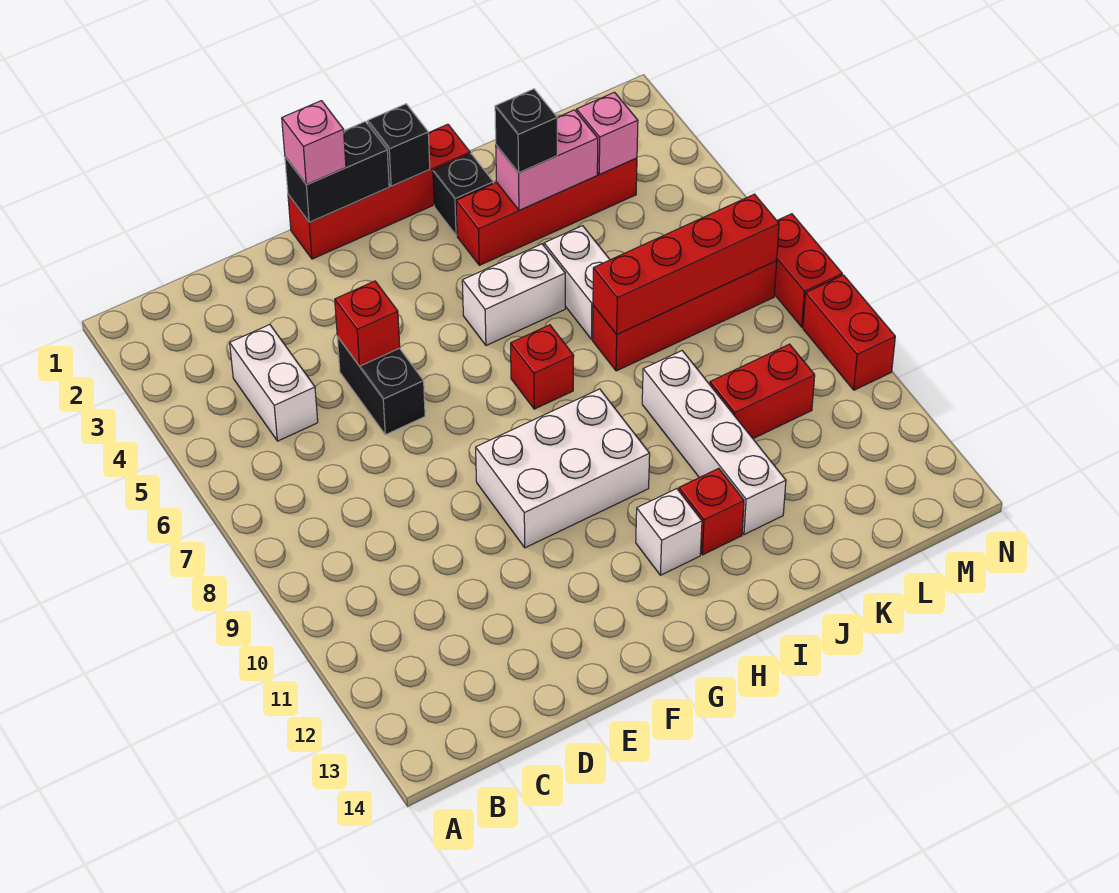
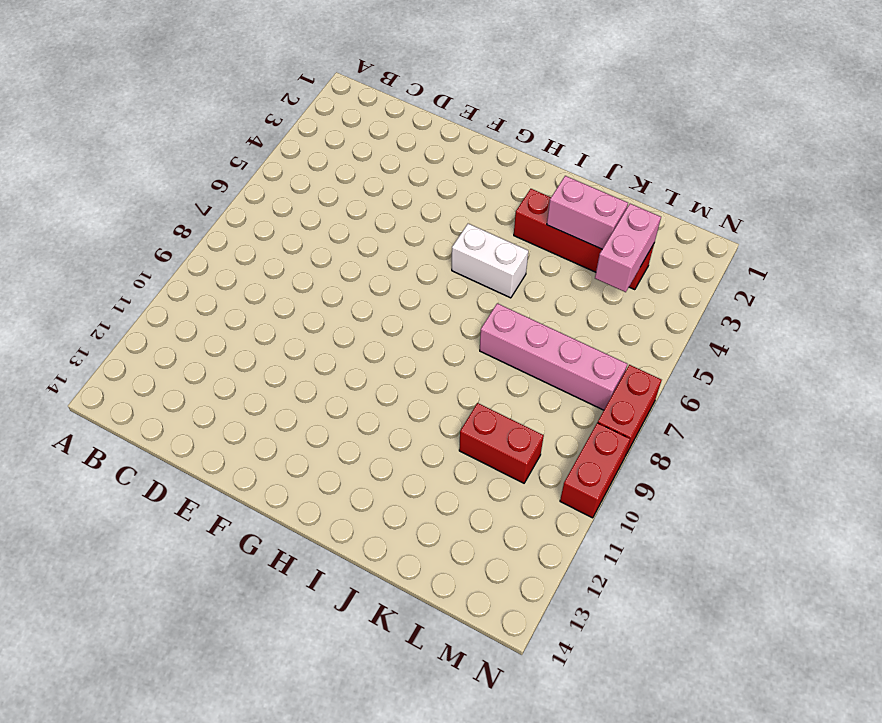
pink 1x4 brick [480,303,627,410] -> red 1x4 brick [593,261,777,371]
pink 1x2 brick [595,204,661,292] -> pink 1x1 brick [577,92,638,175]
none -> white 1x2 brick [230,325,318,441]
none -> black 1x2 brick [337,337,425,435]
none -> red 1x4 brick [288,124,470,259]

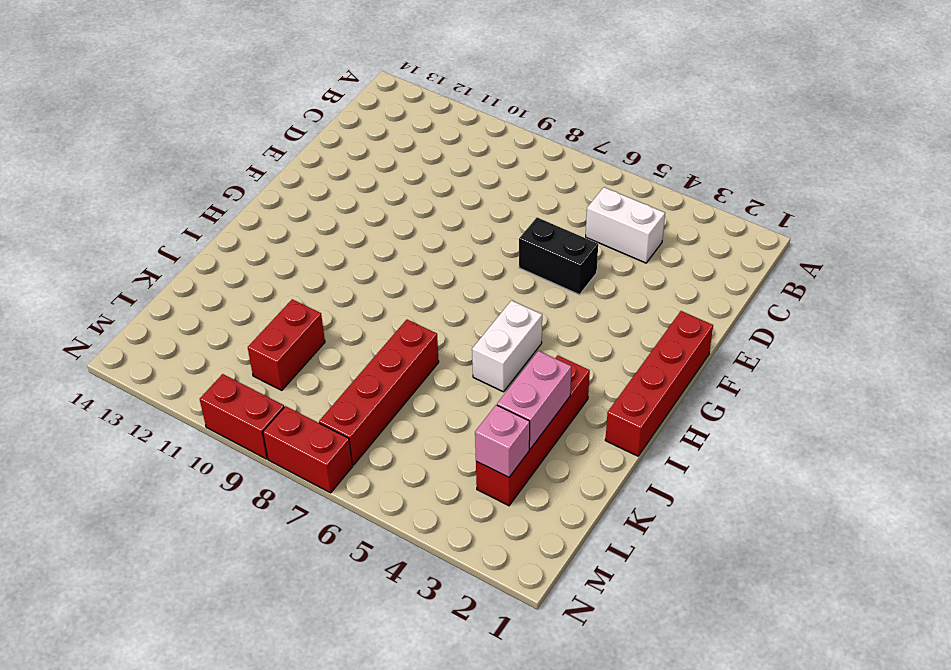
none -> white 2x3 brick [476,389,650,548]
none -> red 1x1 brick [511,325,574,409]
none -> white 1x1 brick [636,489,702,575]

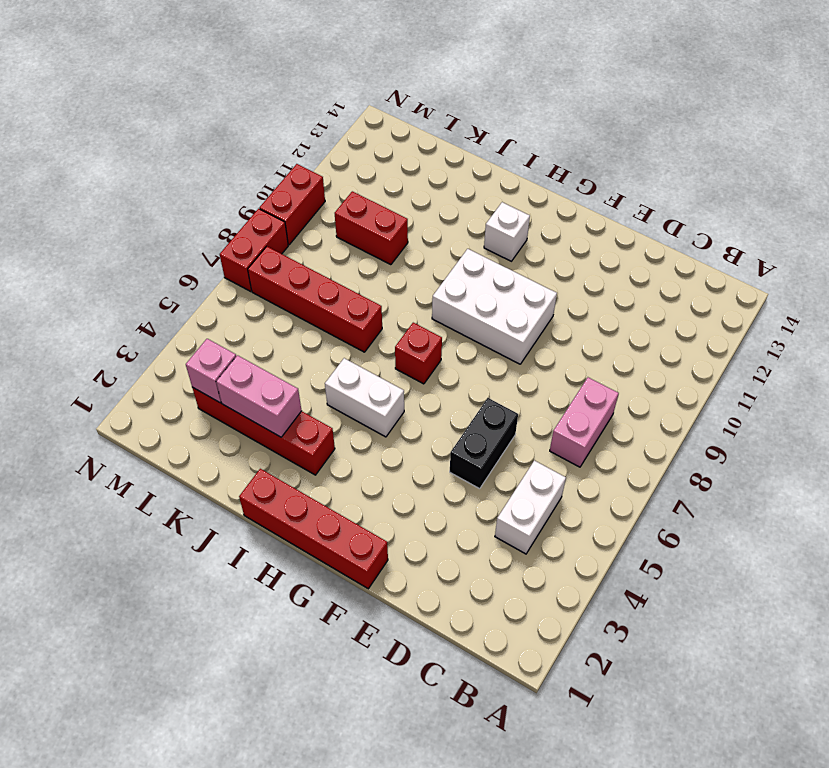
pink 1x2 brick [550,377,619,467] -> none
none -> black 1x1 brick [433,154,493,235]
none -> red 1x1 brick [679,468,744,555]
none -> white 1x2 brick [544,226,610,339]

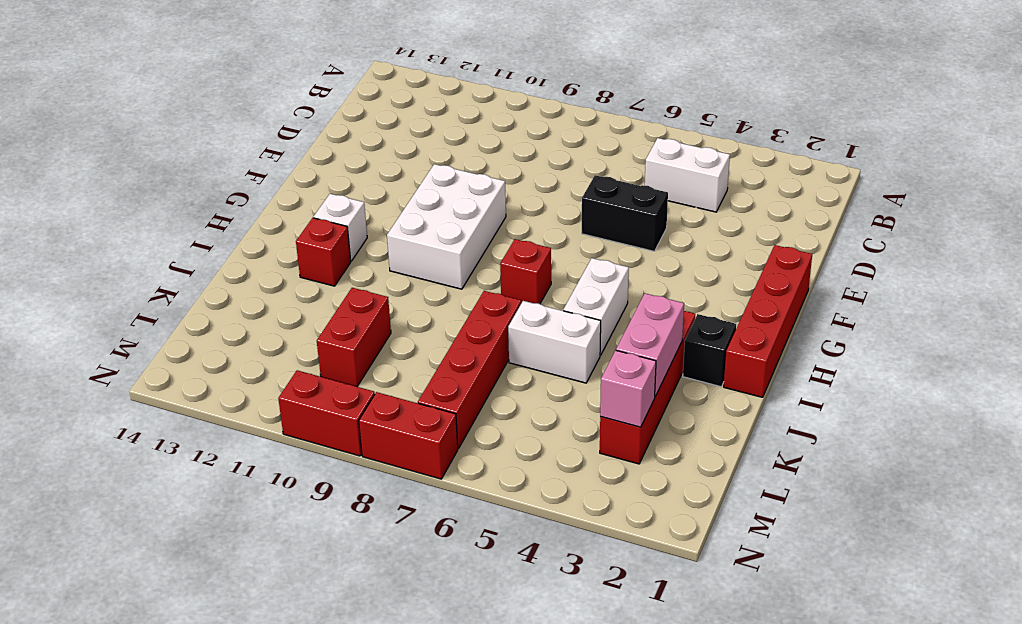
none -> white 1x4 brick [642,351,786,535]
none -> red 1x1 brick [335,281,400,366]
none -> black 1x2 brick [285,122,389,222]

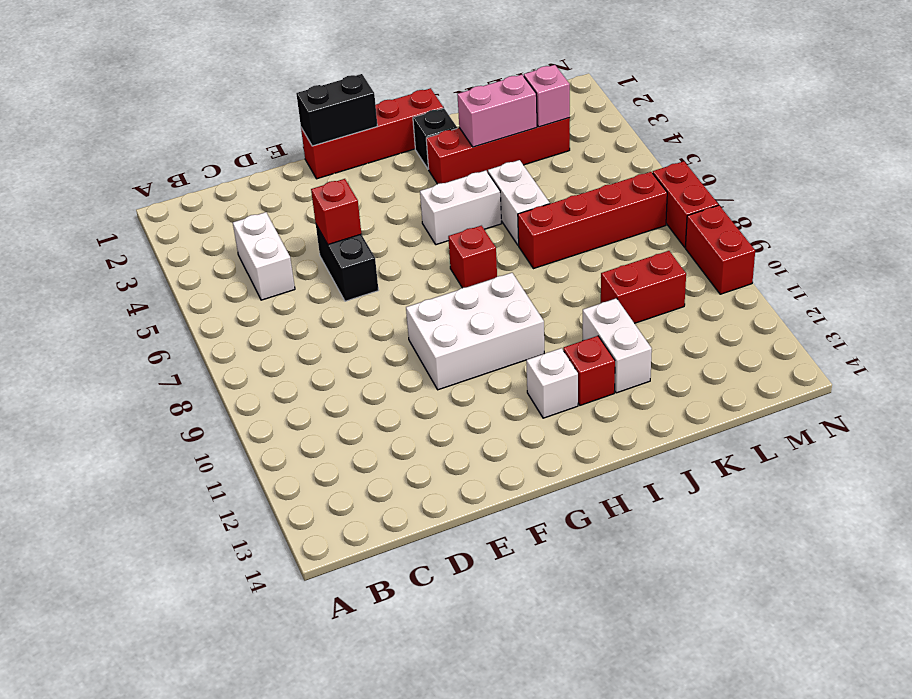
white 1x2 brick [583,298,652,393] -> white 1x4 brick [642,351,786,535]
none -> black 1x1 brick [367,104,430,186]
none -> red 1x4 brick [593,194,779,334]
none -> pink 1x1 brick [282,101,346,185]

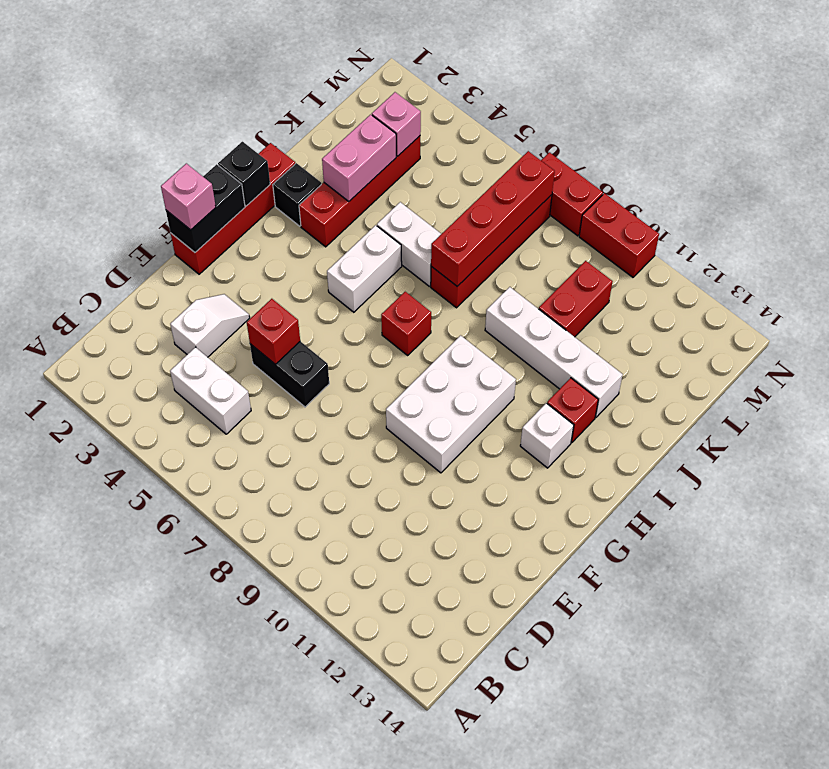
white 1x2 slope [170,294,250,357] -> none
none -> black 1x1 brick [495,89,557,173]

